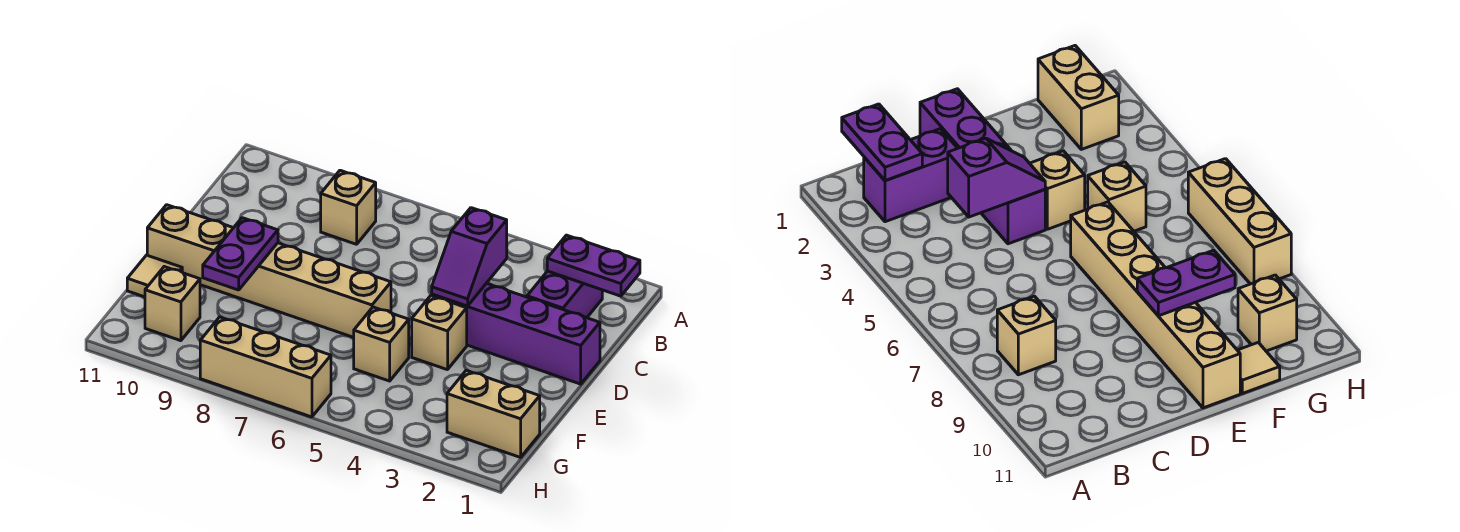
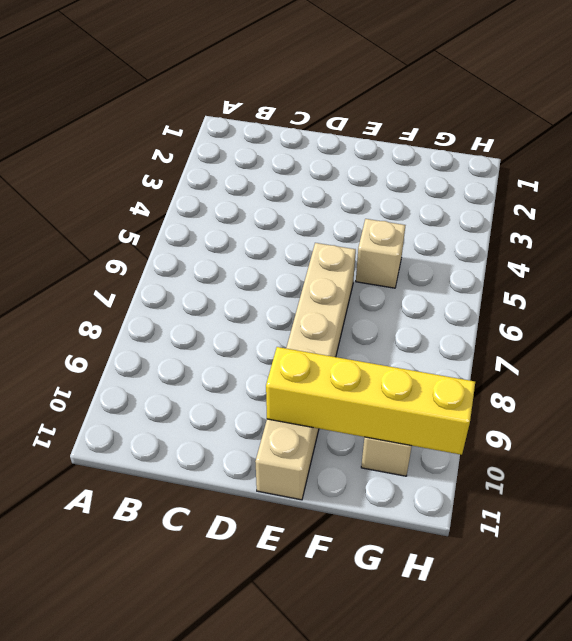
yellow 1x4 brick [266,347,475,455] -> none
none -> purple 1x2 brick [527,271,602,318]
none -> tan 1x1 brick [321,170,376,244]
none -> purple 1x4 brick [432,283,600,384]

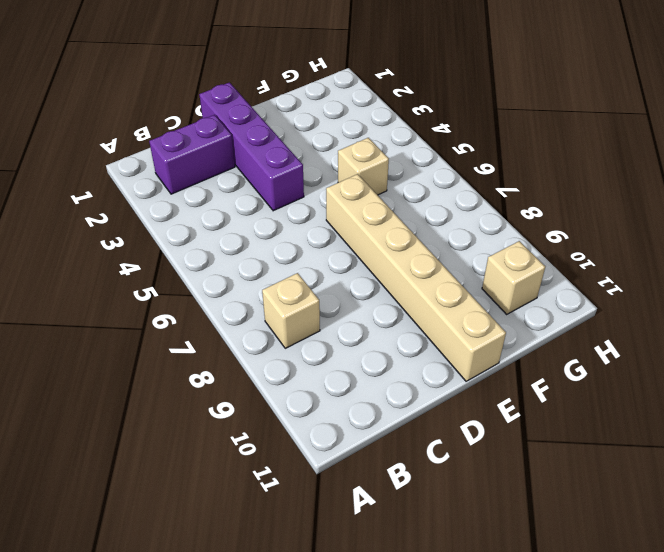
none -> tan 1x1 brick [412,296,467,370]
none -> tan 1x1 tile [127,255,182,297]
none -> tan 1x2 brick [447,370,540,457]

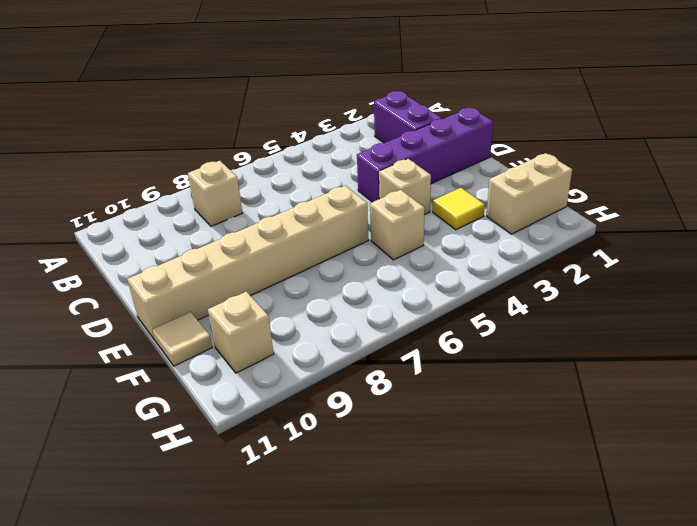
yellow 1x1 tile [433,188,485,230] -> none
none -> tan 1x3 brick [200,317,331,417]
none -> purple 1x2 plate [547,235,640,296]
none -> purple 1x2 slope [432,208,507,306]

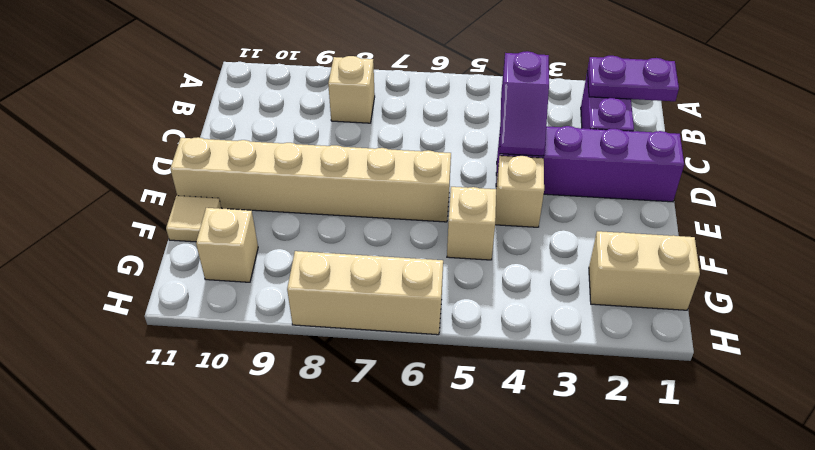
none -> purple 1x2 plate [203,218,278,290]

